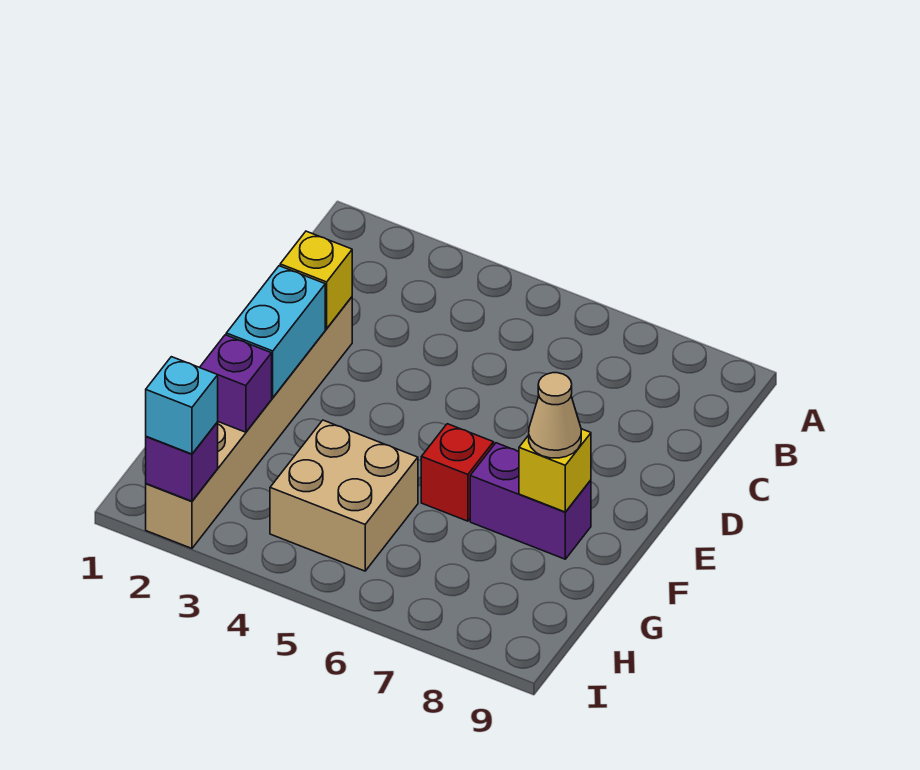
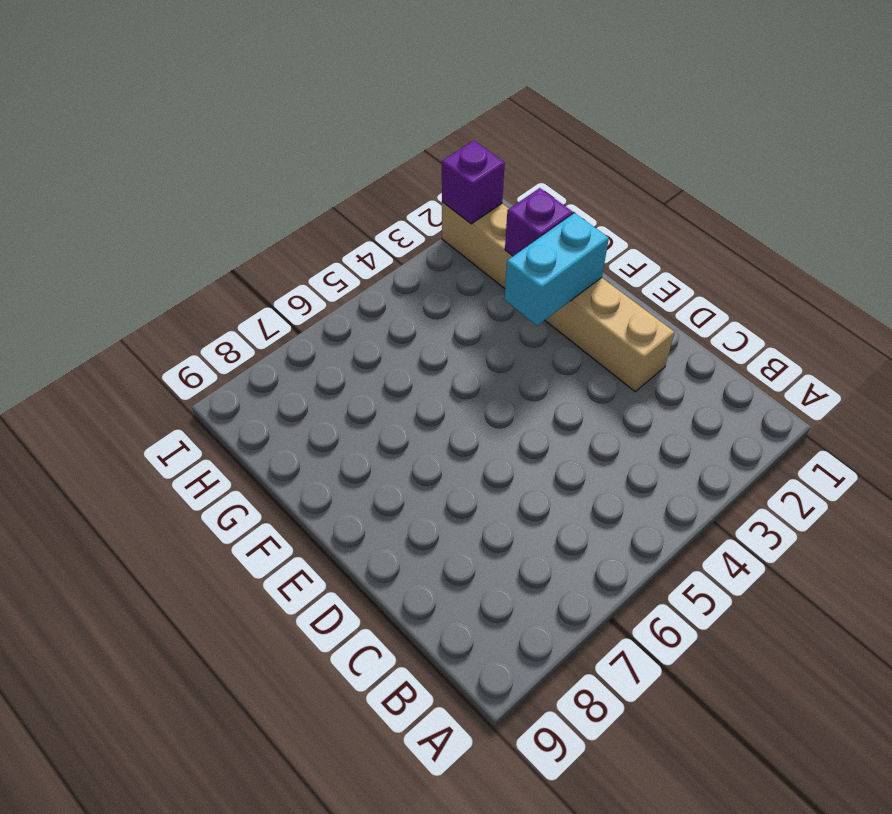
cyan 1x2 brick [504,213,609,326] -> cyan 1x2 brick turned to [226,266,325,398]
none -> red 1x1 brick [421,424,494,521]
none -> purple 1x2 brick [470,443,591,559]

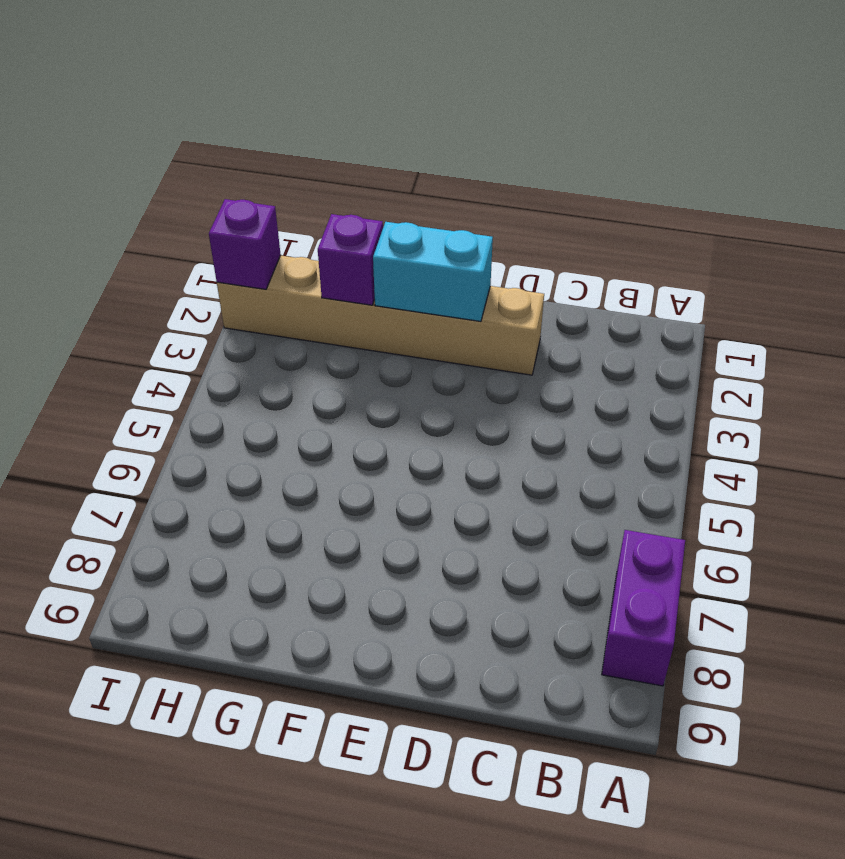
purple 1x2 brick [602,530,685,686] -> purple 1x2 brick moved to [470,443,591,559]
none -> red 1x1 brick [421,424,494,521]
none -> tan 2x2 brick [270,420,418,571]

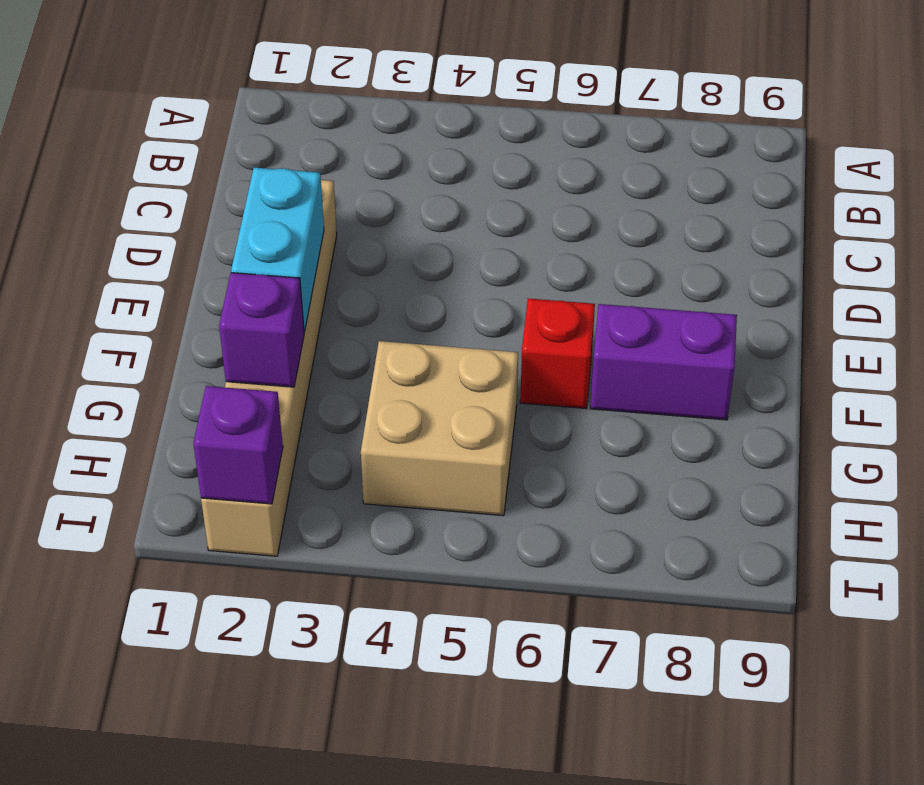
none -> yellow 1x1 brick [280,231,352,329]
none -> yellow 1x1 brick [519,429,591,512]

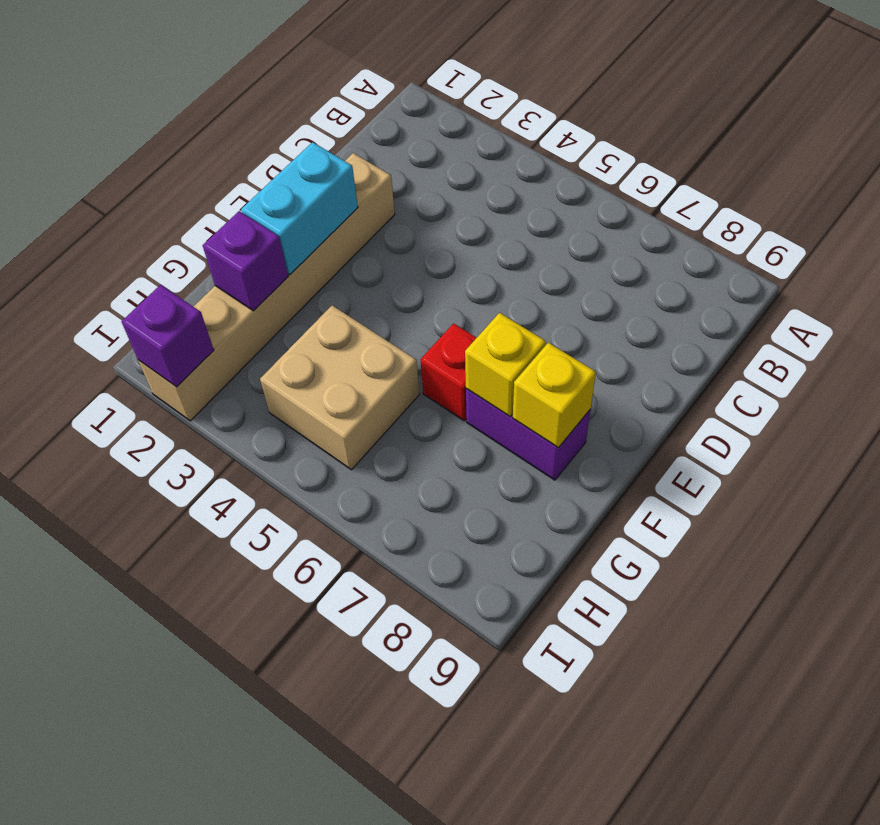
yellow 1x1 brick [465,313,546,416] -> yellow 1x1 brick moved to [280,231,352,329]
none -> tan 1x1 cone [529,373,581,458]
none -> cyan 1x1 brick [146,357,218,454]

